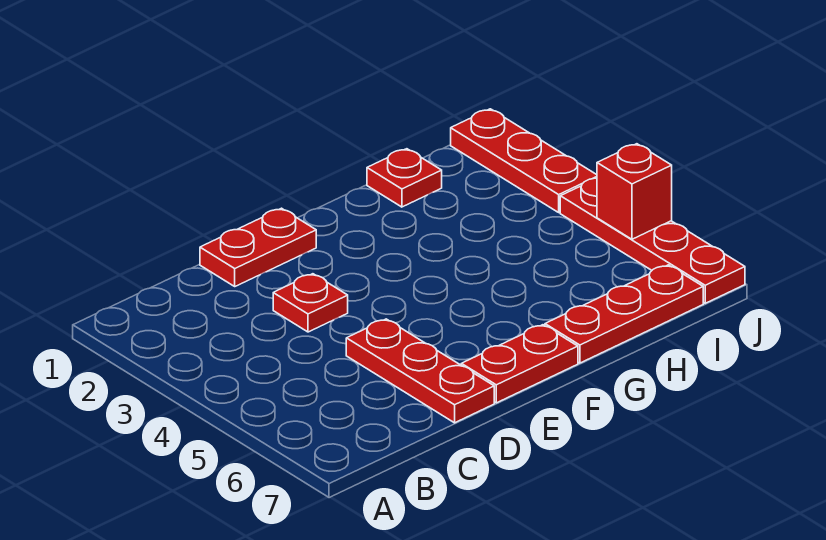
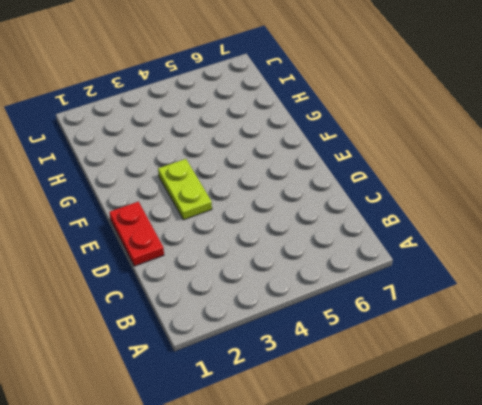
lime 1x2 plate [158,159,212,220] -> none
none -> red 1x1 plate [273,274,348,332]
none -> red 1x3 plate [346,319,494,423]

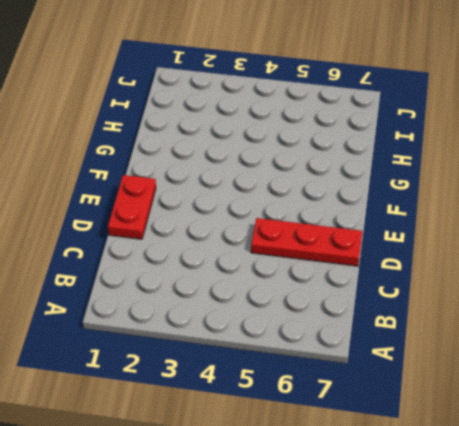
none -> red 1x1 plate [273,274,348,332]
none -> red 1x2 plate [461,325,578,403]

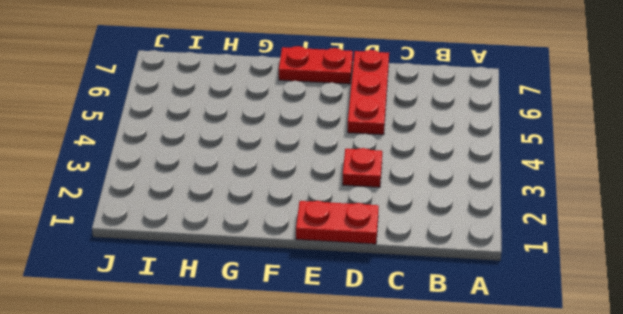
none -> red 1x3 plate [545,265,703,363]
none -> red 1x1 plate [367,149,442,207]

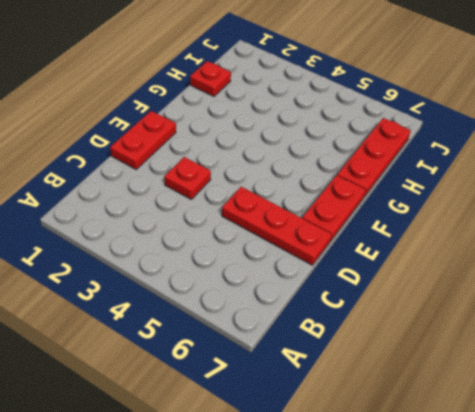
none -> red 1x3 plate [451,109,597,212]
none -> red 1x4 plate [560,178,745,303]

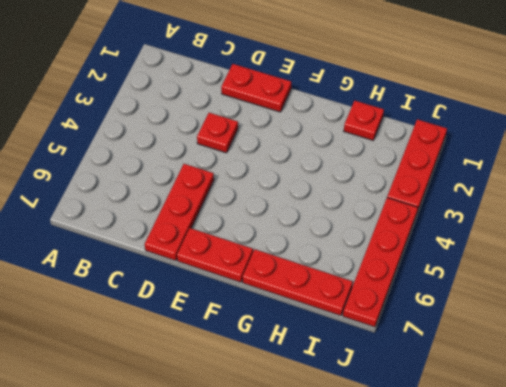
none -> red 1x1 brick [597,144,672,239]

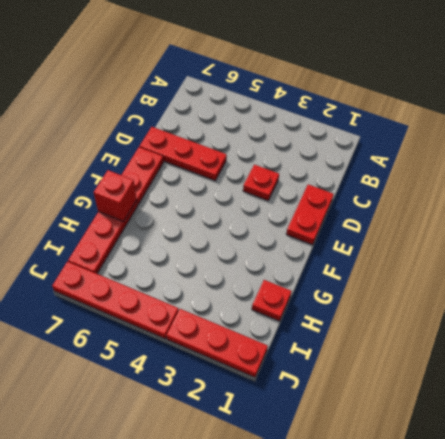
red 1x1 brick [94,170,137,222] -> red 1x1 brick moved to [597,144,672,239]

